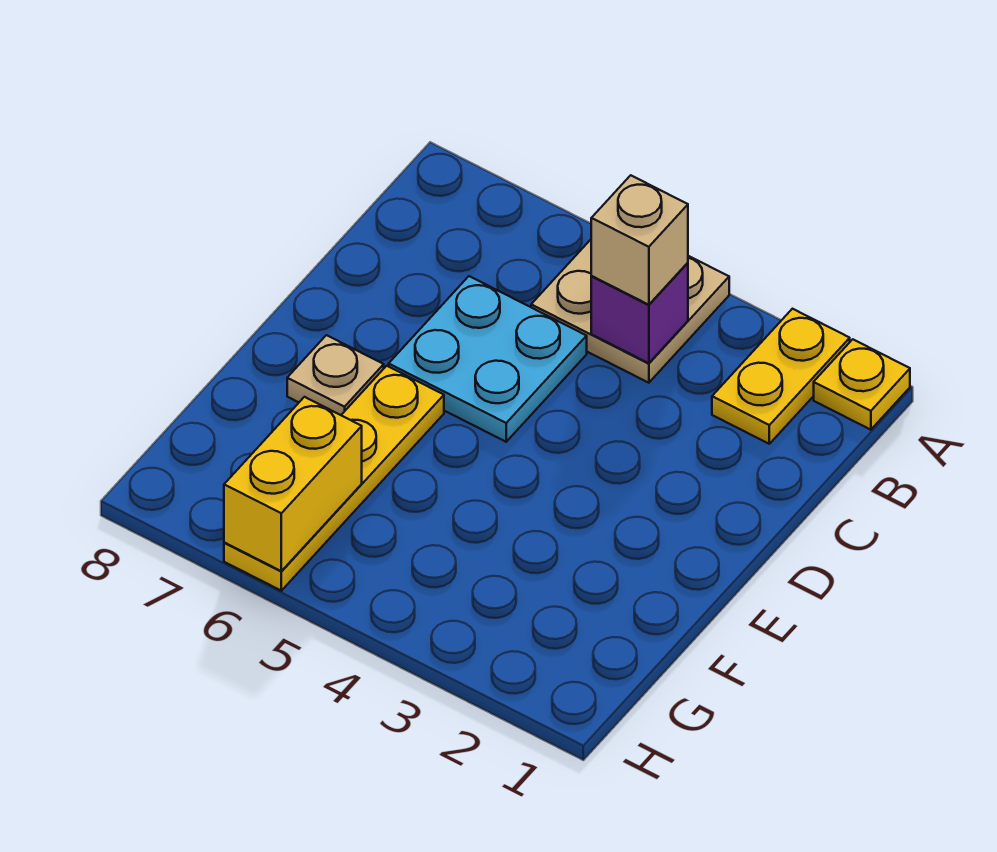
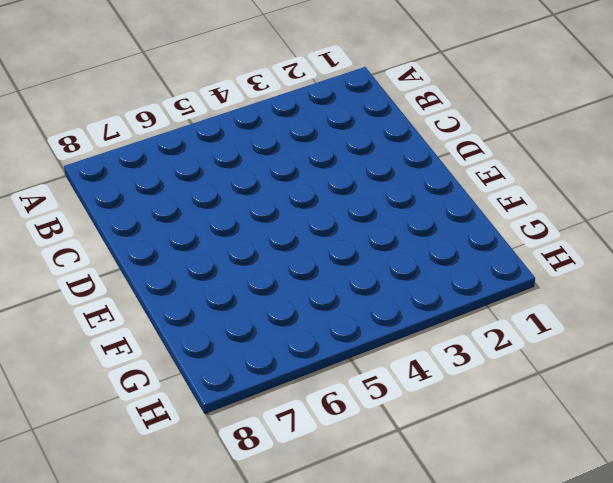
none -> yellow 1x1 plate [814,339,910,430]
none -> yellow 1x2 plate [712,309,850,444]

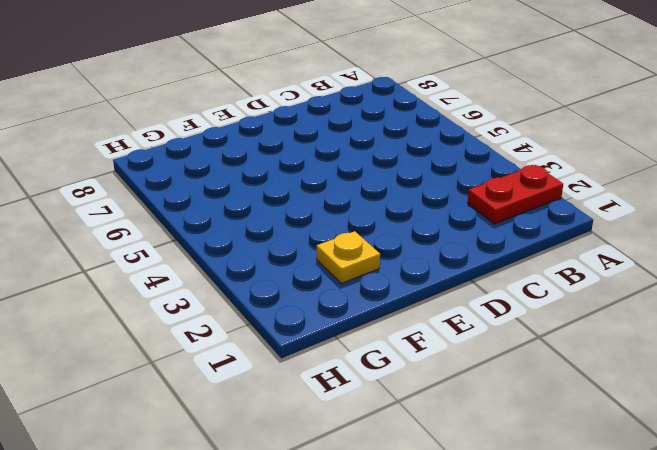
red 1x2 plate [468,165,563,224] -> yellow 1x2 plate [712,309,850,444]
yellow 1x1 plate [317,231,380,284] -> yellow 1x1 plate moved to [814,339,910,430]
none -> tan 2x2 plate [531,240,729,383]
none -> cyan 2x2 plate [389,276,587,442]

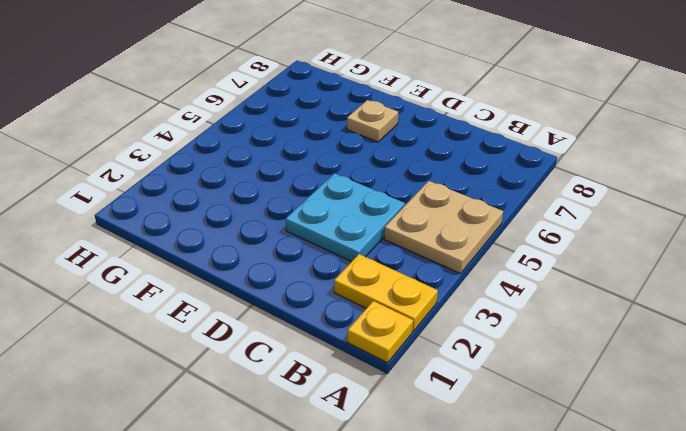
cyan 2x2 plate [286,173,405,262] -> cyan 2x2 plate moved to [389,276,587,442]
none -> yellow 1x4 plate [224,366,444,591]
none -> purple 1x1 brick [591,263,688,363]

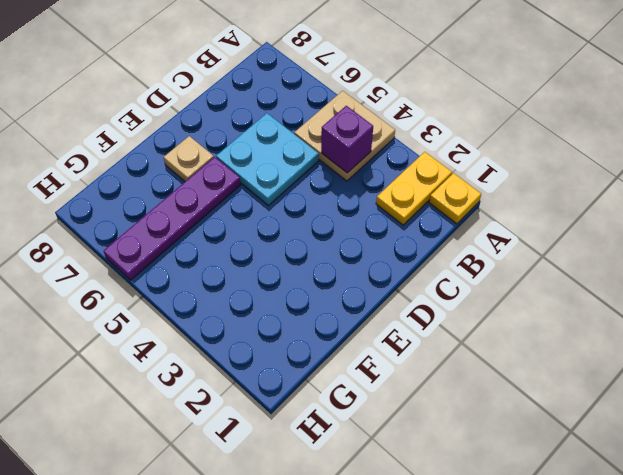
purple 1x4 plate [104,157,241,280] -> yellow 1x4 plate [224,366,444,591]
none -> yellow 1x2 brick [224,397,362,571]
none -> tan 1x1 brick [591,175,688,305]

